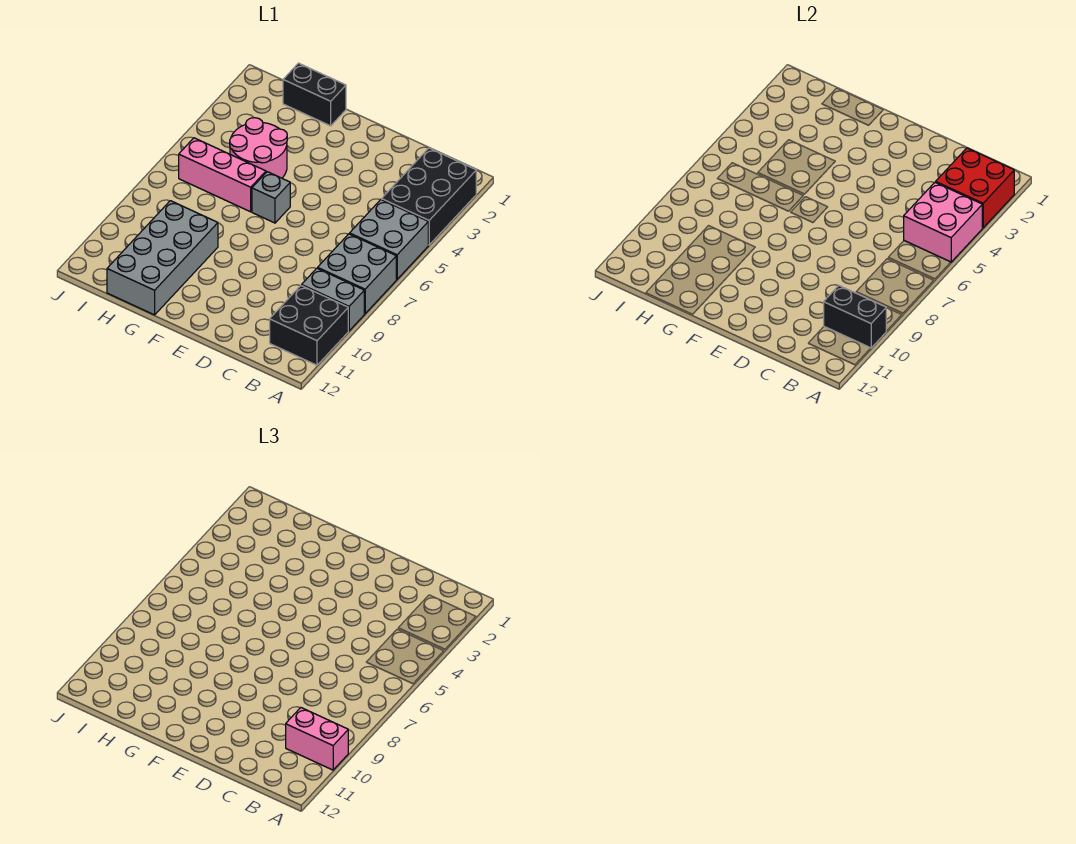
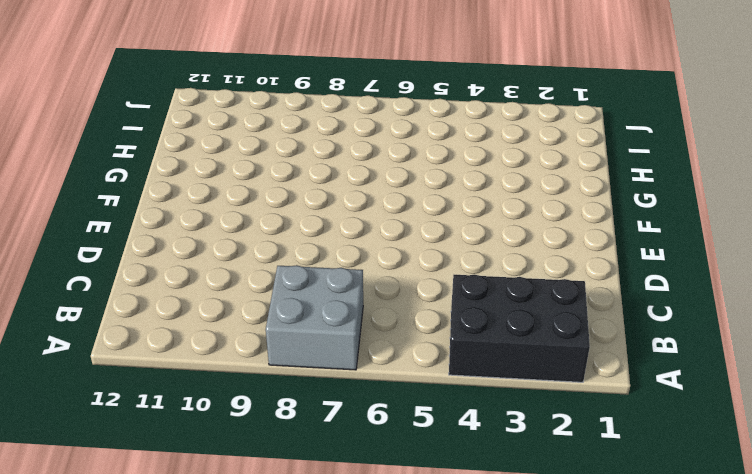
none -> grey 2x2 brick [350,200,428,279]
none -> grey 1x2 brick [302,268,364,331]
none -> black 2x2 brick [270,286,348,365]

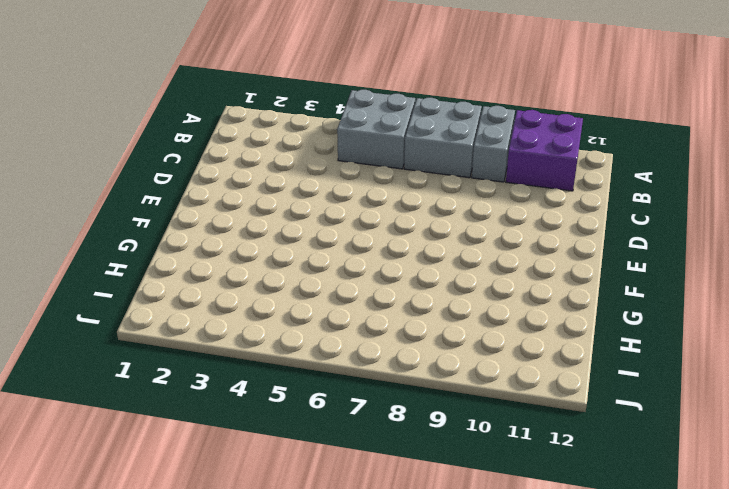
purple 2x2 brick [506,110,583,191] -> black 2x2 brick [270,286,348,365]
none -> black 2x3 brick [382,148,476,245]
none -> grey 1x1 brick [252,172,290,223]
none -> black 1x2 brick [283,63,346,126]

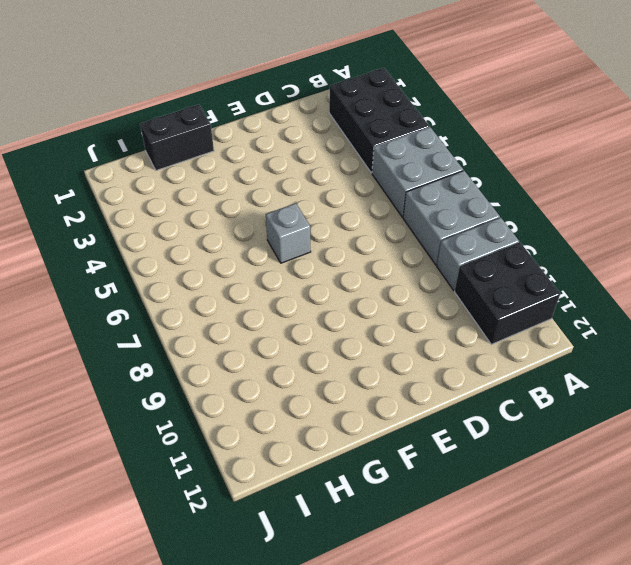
none -> pink 2x2 round brick [230,118,287,178]
none -> pink 1x3 brick [179,138,266,212]
none -> grey 2x4 brick [107,201,218,315]

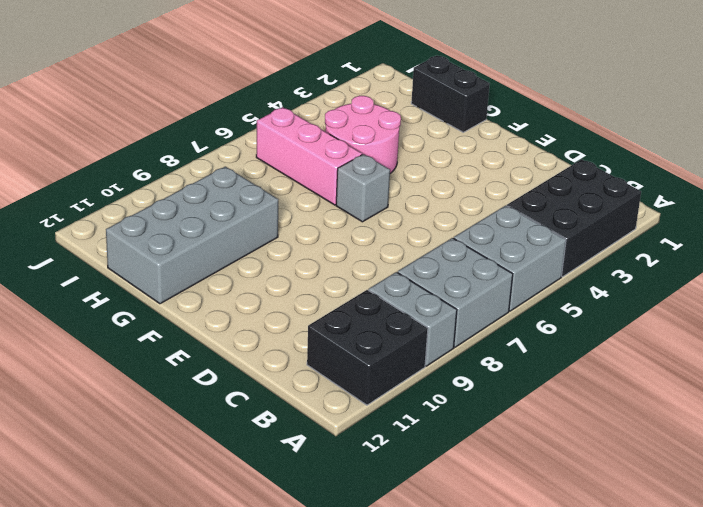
none -> red 2x2 brick [936,148,1014,228]
none -> pink 2x2 brick [904,182,982,262]
none -> black 1x2 brick [824,286,886,348]

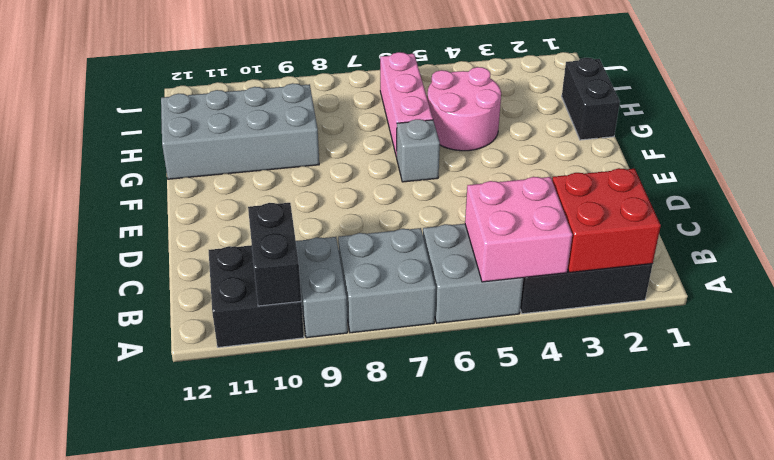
none -> pink 1x2 brick [286,708,348,770]

